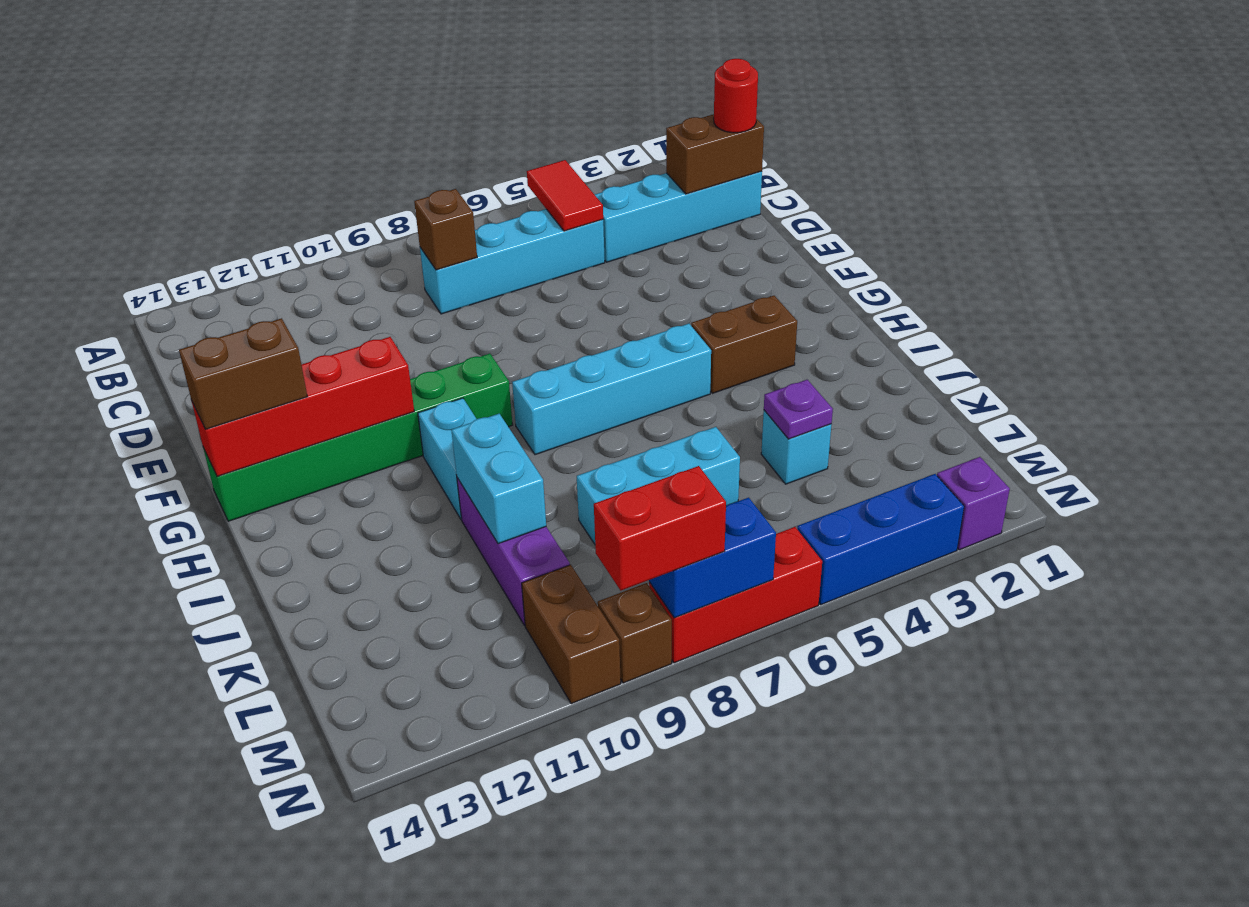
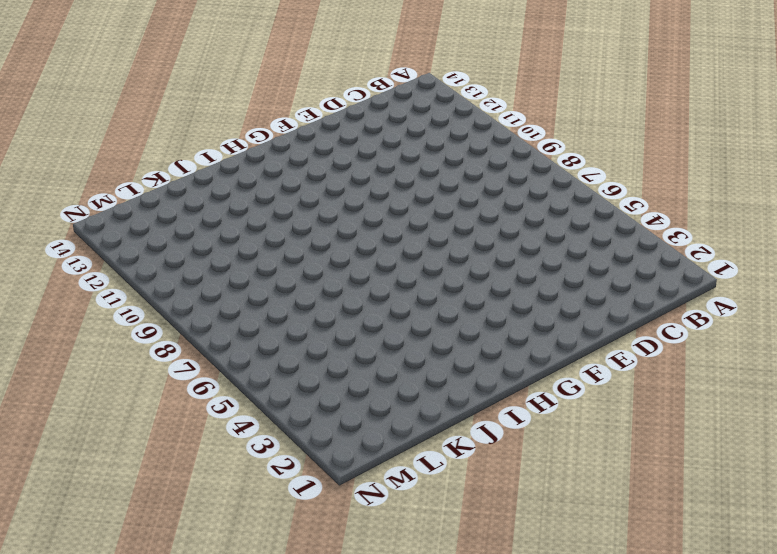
none -> cyan 1x4 brick [595,171,762,262]
none -> cyan 1x4 brick [420,209,605,314]
none -> green 1x6 brick [203,354,513,521]

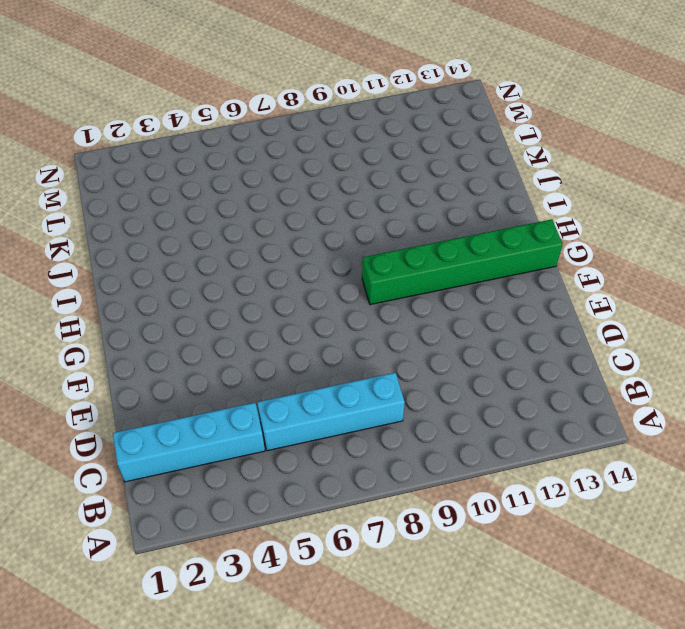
none -> brown 1x2 brick [691,296,797,393]
none -> cyan 1x4 brick [512,324,711,455]
none -> cyan 1x2 brick [418,398,476,519]

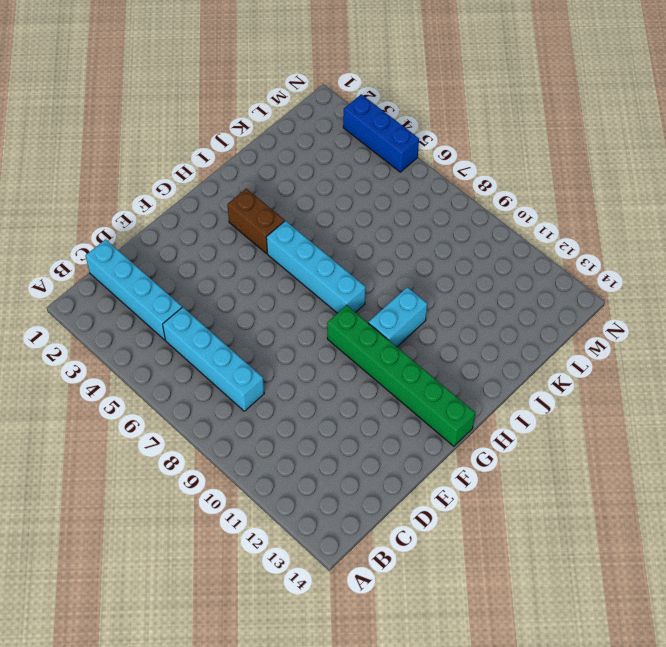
none -> purple 1x3 brick [457,478,570,625]
none -> cyan 1x1 brick [761,410,831,484]
none -> cyan 1x3 brick [577,427,740,544]

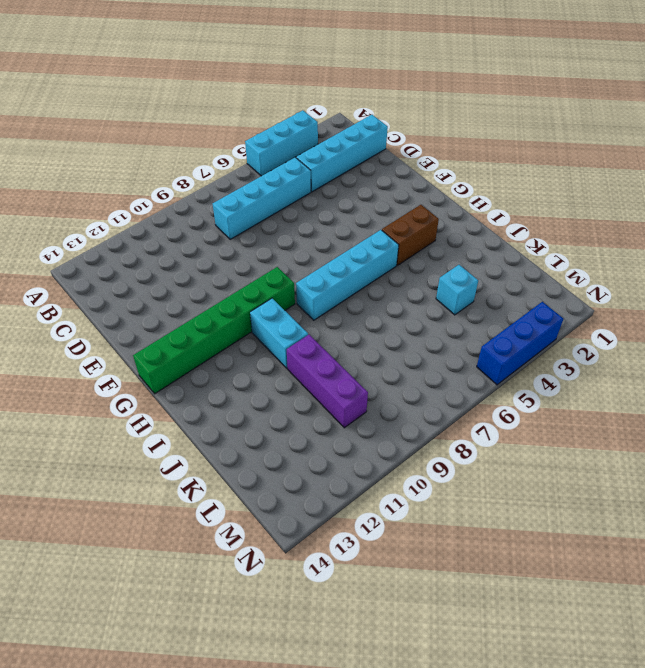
cyan 1x3 brick [245,110,318,176] -> cyan 1x3 brick moved to [577,427,740,544]
none -> brown 1x2 brick [522,565,621,704]
none -> purple 1x1 brick [937,457,1010,550]
none -> red 1x3 brick [649,527,822,663]

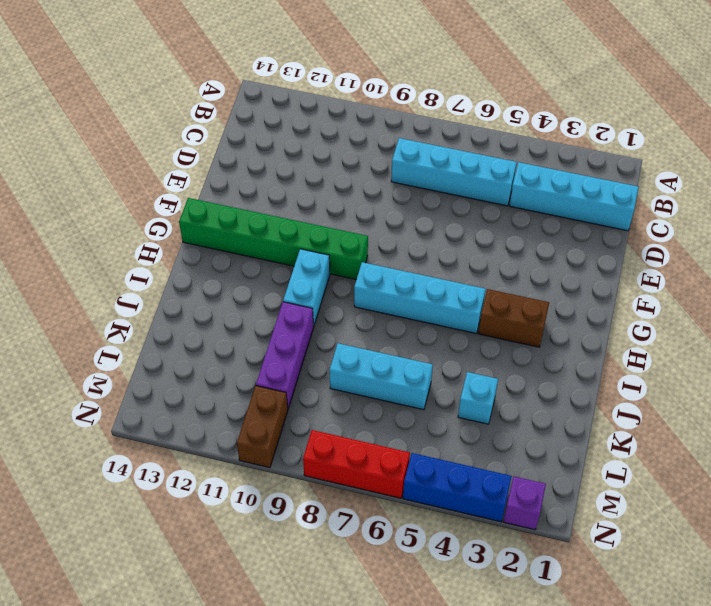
none -> brown 1x1 brick [598,583,672,683]
none -> red 1x2 tile [527,160,603,231]
none -> brown 1x2 brick [666,114,764,194]

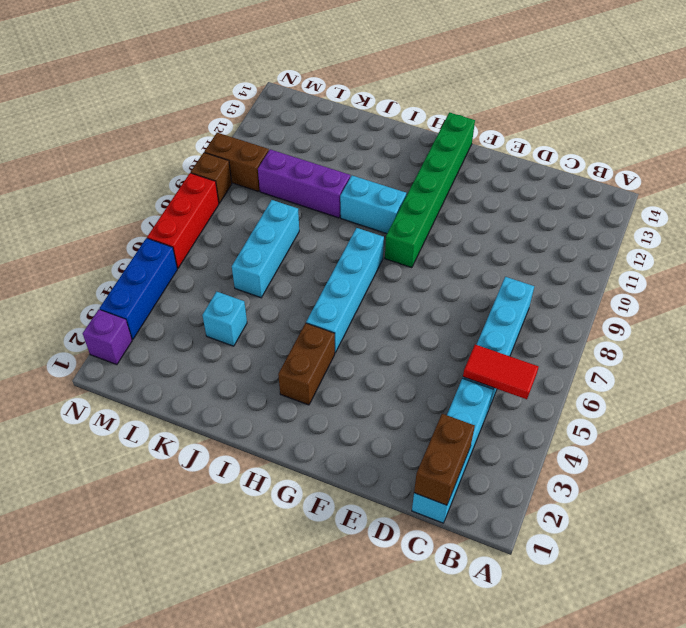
none -> brown 1x1 brick [414,189,477,270]
none -> red 1x4 brick [191,337,414,477]
none -> cyan 1x2 brick [451,414,546,544]

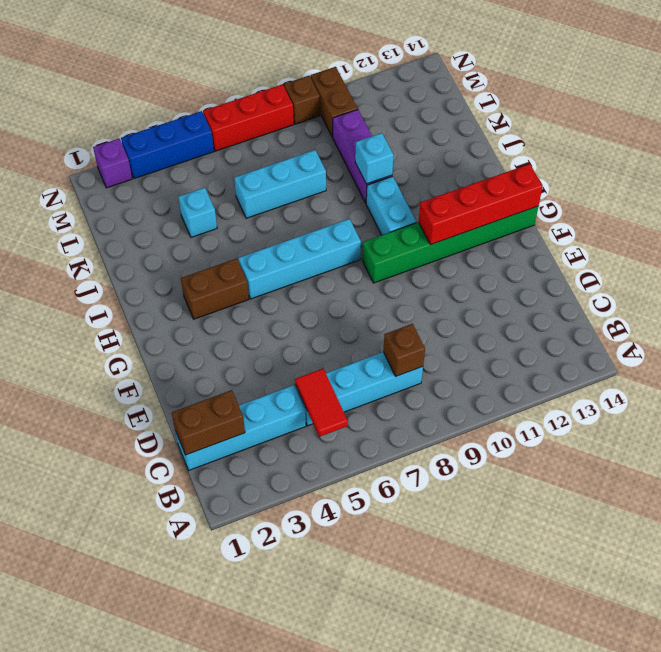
cyan 1x1 brick [355,133,394,184] -> cyan 1x2 brick [451,414,546,544]
none -> purple 1x1 plate [764,380,833,439]
none -> blue 1x2 brick [649,498,776,618]
none -> red 1x1 round brick [714,59,758,133]

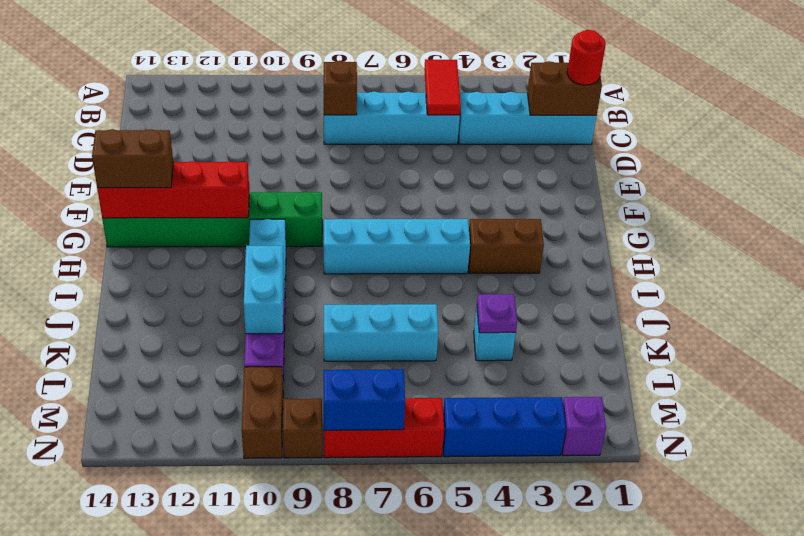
none -> red 1x2 brick [594,466,726,590]

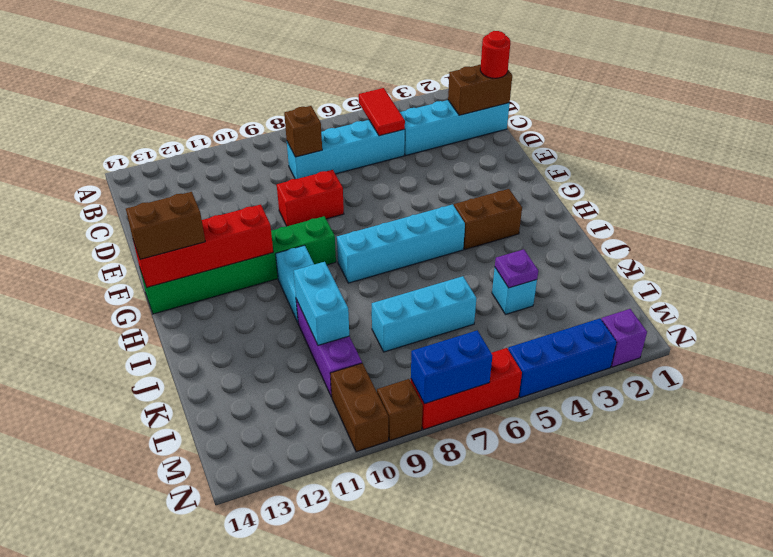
red 1x2 brick [277,170,344,226] -> red 1x2 brick moved to [594,466,726,590]

